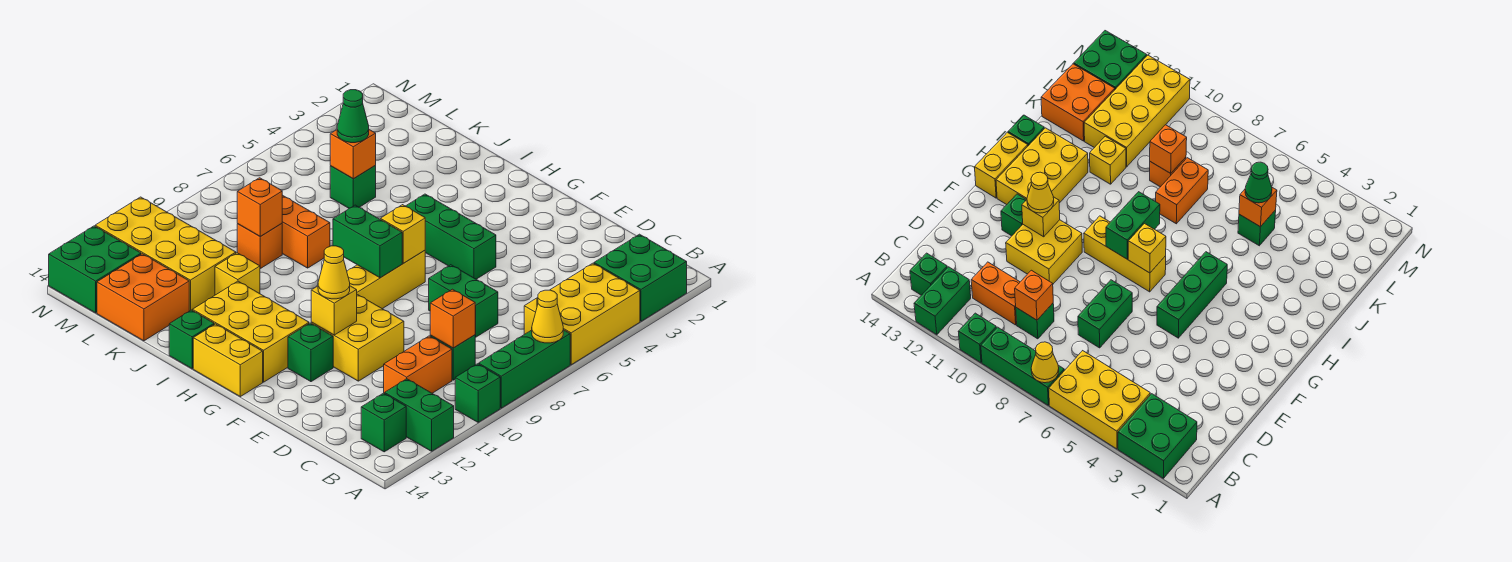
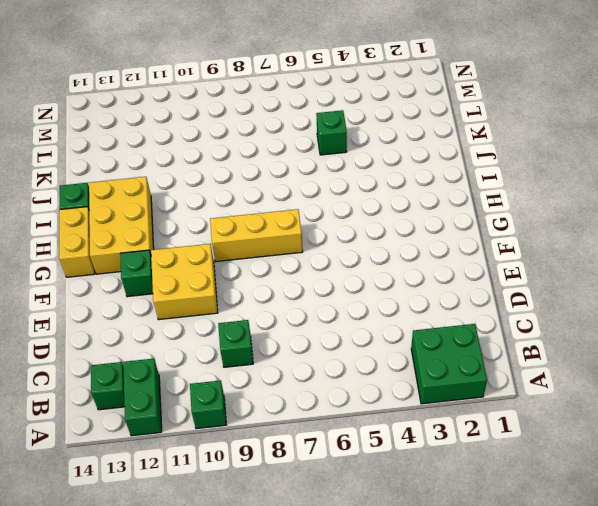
none -> yellow 2x3 brick [524,263,640,365]
none -> green 1x3 brick [479,330,570,408]
none -> orange 1x2 brick [384,336,452,394]
none -> green 1x2 brick [429,265,498,337]

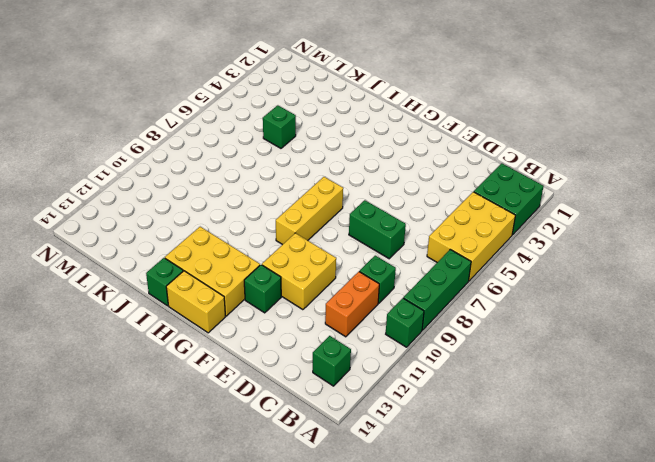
none -> green 1x2 brick [385,379,454,451]
none -> green 1x3 brick [406,194,496,279]
none -> orange 1x2 brick [282,196,330,268]
none -> yellow 1x1 brick [215,253,260,295]

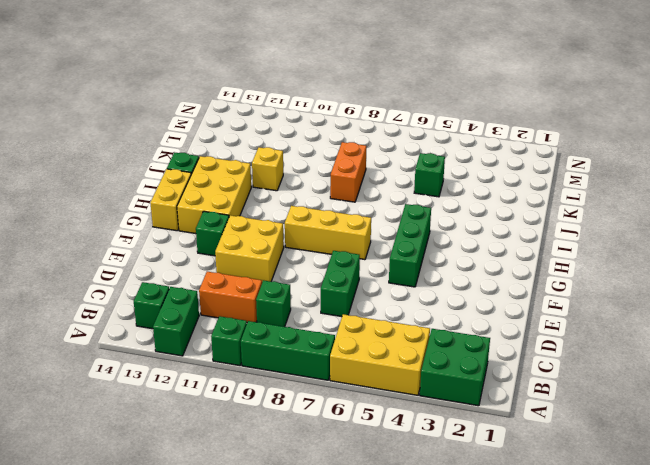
none -> orange 1x1 brick [237,224,282,268]
none -> yellow 2x4 brick [95,197,236,311]
none -> orange 2x2 brick [97,254,189,341]
none -> green 2x2 brick [49,226,141,313]

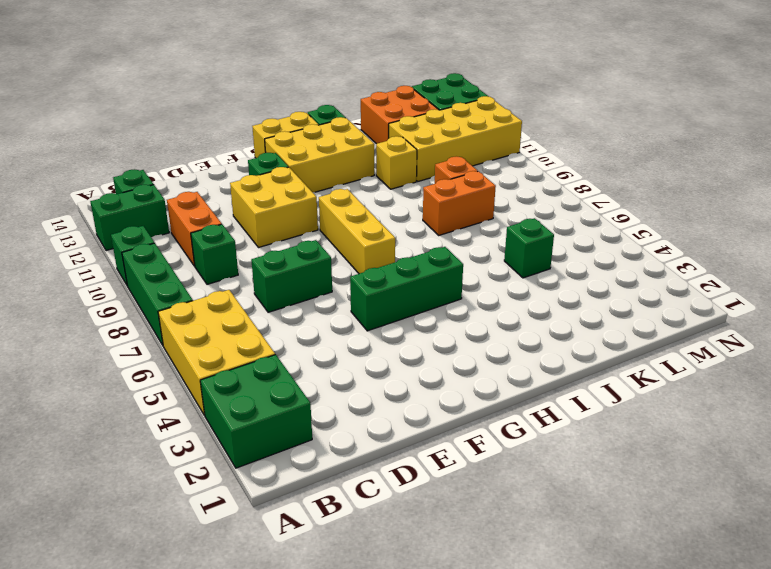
none -> yellow 1x1 cone [532,290,563,343]
none -> orange 1x1 brick [430,289,475,348]
none -> yellow 1x1 brick [311,286,357,335]
none -> yellow 1x1 brick [380,205,425,263]

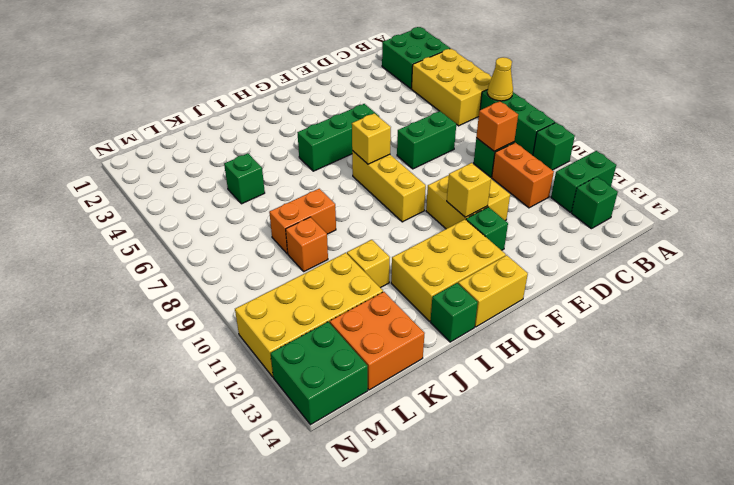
none -> green 1x2 brick [333,205,402,278]
none -> orange 1x1 brick [330,130,376,179]
none -> orange 1x1 brick [237,178,282,236]
none -> yellow 1x1 cone [318,246,350,299]

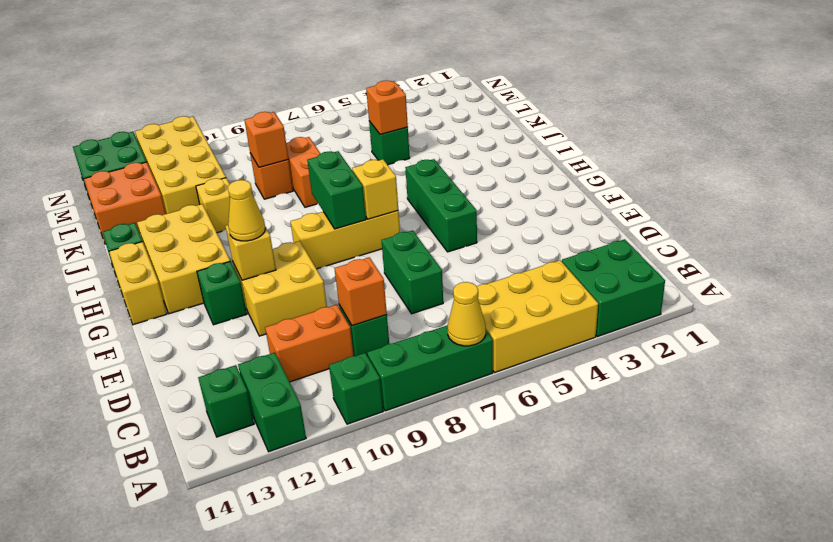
none -> green 1x1 cone [337,90,369,143]

